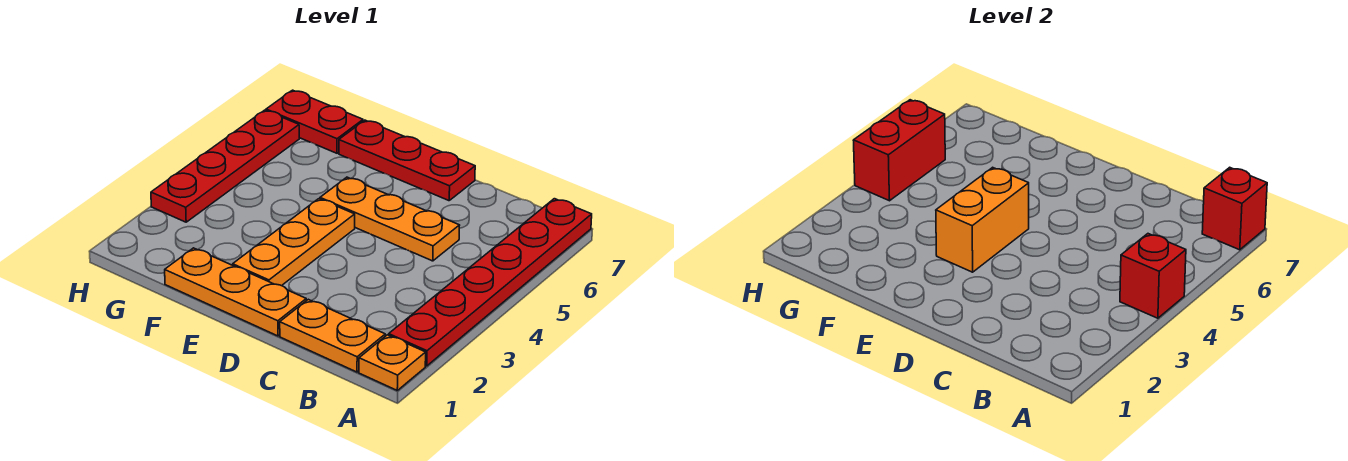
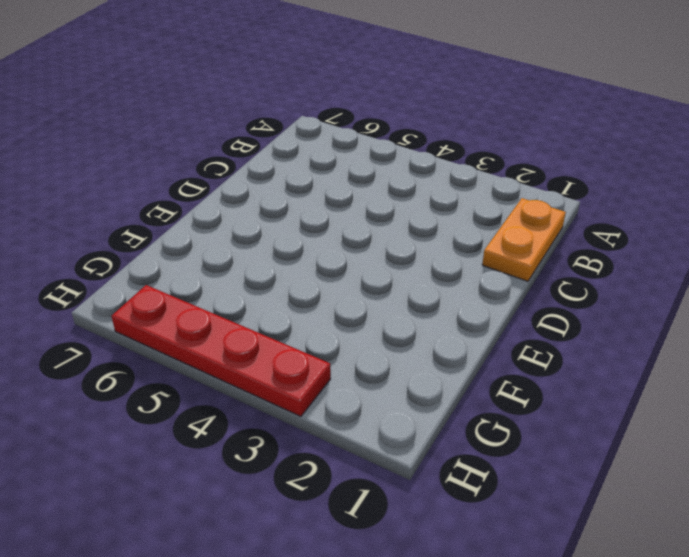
none -> orange 1x1 plate [359,335,426,390]
none -> red 1x6 plate [389,199,592,366]
none -> orange 1x3 plate [320,177,460,261]

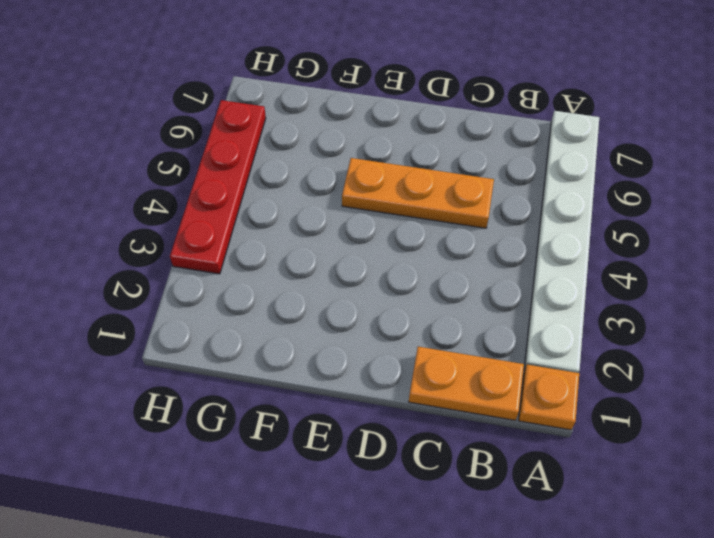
white 1x6 plate [524,111,599,373] -> red 1x6 plate [389,199,592,366]
none -> orange 1x3 plate [165,248,306,336]
none -> red 1x3 plate [339,120,475,201]
none -> orange 1x3 plate [233,199,355,286]

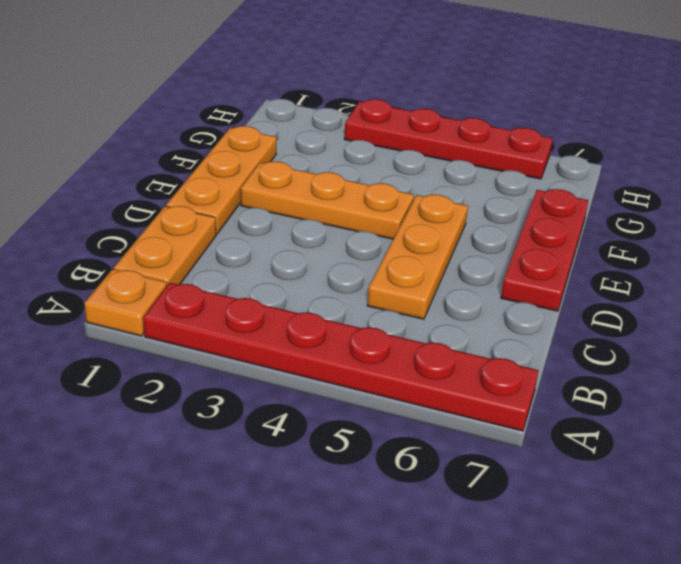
none -> red 1x2 plate [266,90,363,153]
none -> red 1x1 brick [1120,234,1186,318]
none -> red 1x1 brick [1202,167,1267,250]

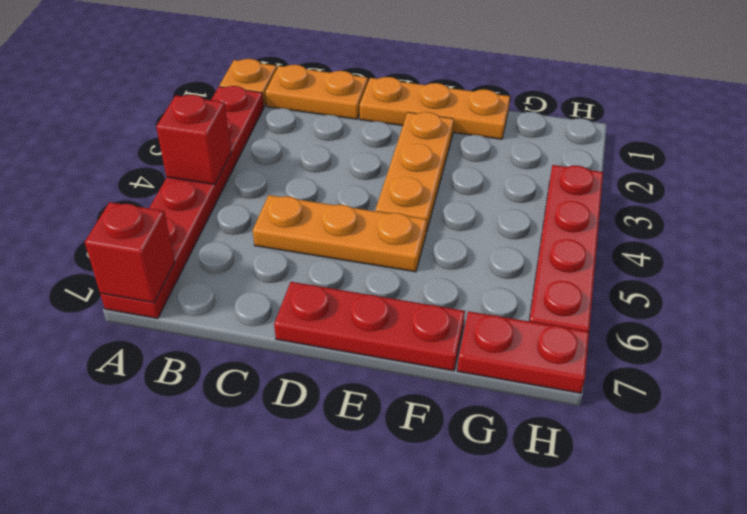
none -> orange 1x2 brick [936,167,1029,272]
none -> red 1x2 brick [853,100,945,201]

